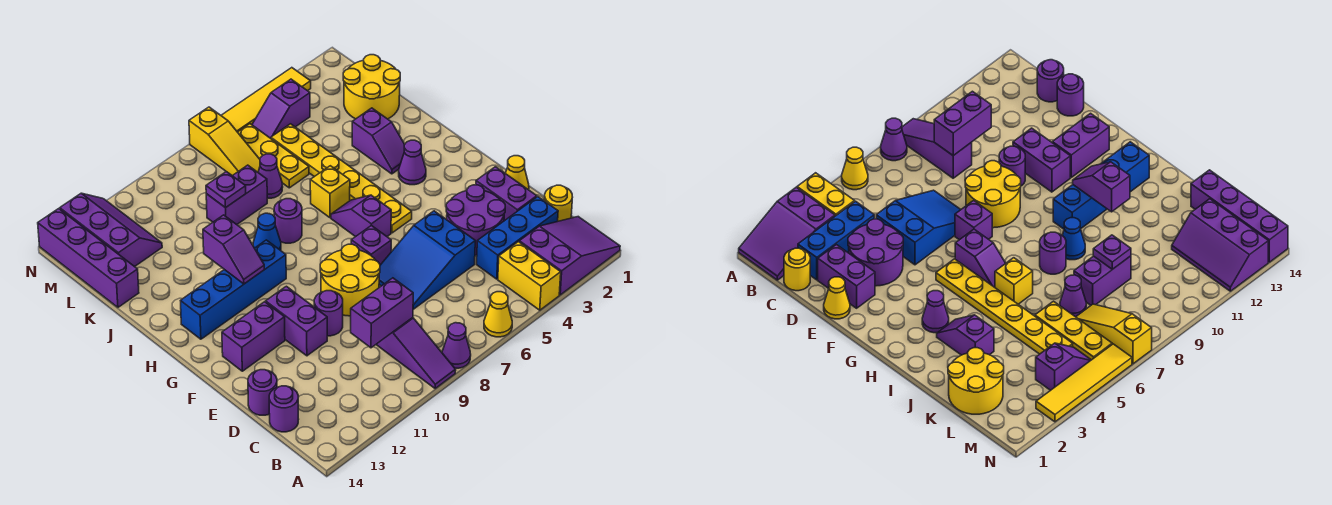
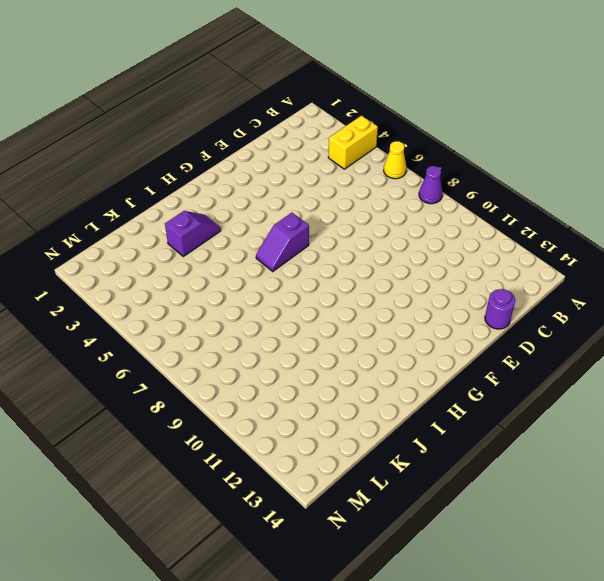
none -> purple 2x3 slope [519,217,620,295]
none -> purple 1x3 slope [376,318,456,388]
none -> yellow 1x1 round brick [544,185,573,221]
none -> blue 1x3 brick [477,197,558,279]

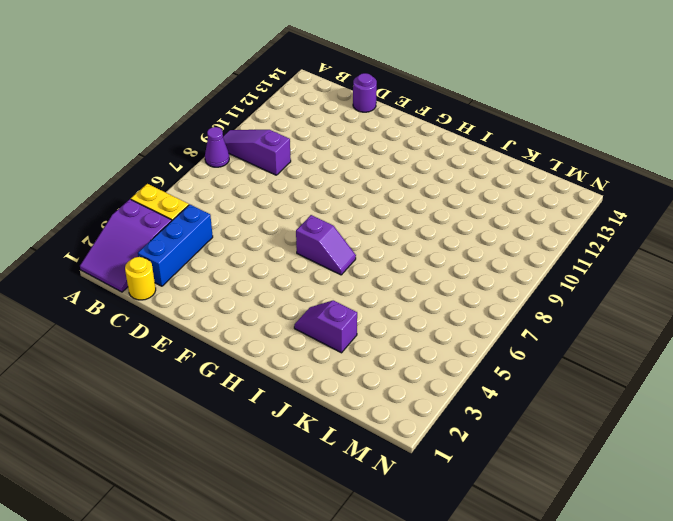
none -> yellow 1x1 cone [484,292,512,337]
none -> purple 1x1 round brick [269,386,299,432]
none -> purple 1x2 brick [476,167,537,221]
none -> purple 2x2 round brick [446,185,505,255]

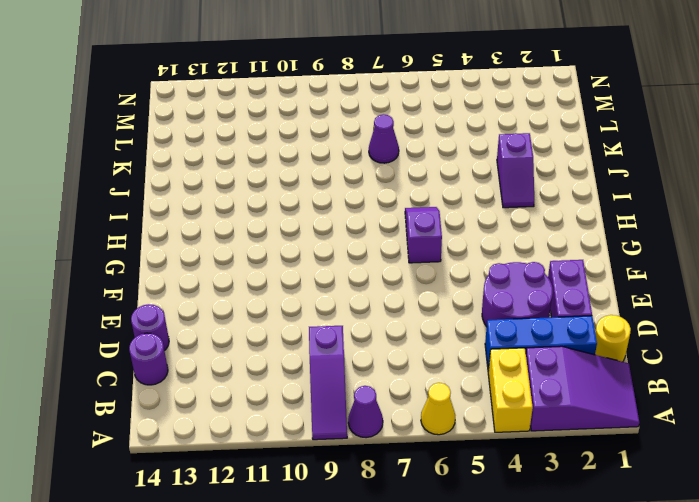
none -> blue 2x3 slope [379,211,475,309]
none -> yellow 1x1 cone [505,156,529,190]
none -> yellow 2x2 round brick [320,244,380,316]
none -> purple 1x1 round brick [314,291,343,336]

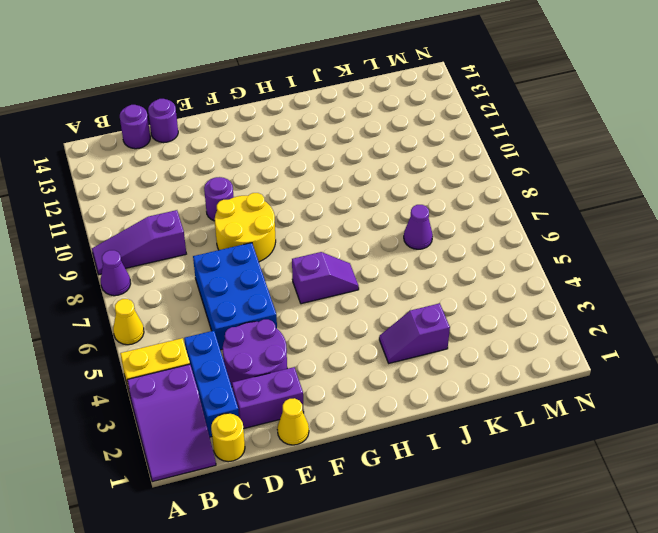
blue 2x3 brick [193,243,277,350] -> blue 2x3 slope [379,211,475,309]
none -> purple 1x2 brick [266,286,327,356]
none -> purple 1x1 brick [351,225,391,265]
none -> purple 1x2 brick [222,302,285,371]
none -> yellow 1x6 plate [271,124,412,233]

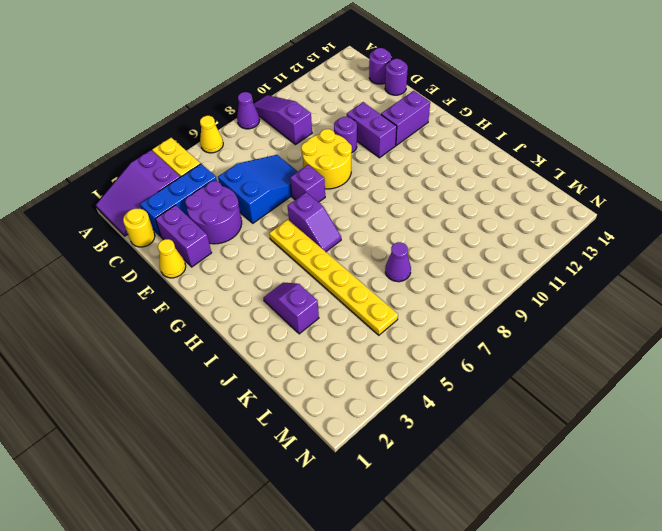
none -> purple 1x1 cone [399,140,426,185]
none -> blue 1x4 brick [181,240,286,339]
none -> yellow 1x1 brick [310,166,350,218]
none -> purple 1x1 round brick [274,199,302,243]

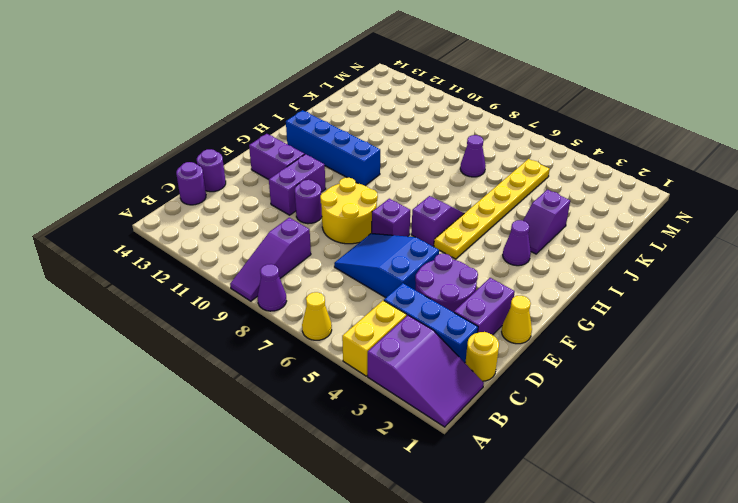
none -> yellow 1x1 brick [310,166,350,218]
none -> purple 1x1 round brick [274,199,302,243]
none -> blue 1x1 cone [253,213,281,250]
none -> yellow 2x2 round brick [343,55,400,119]

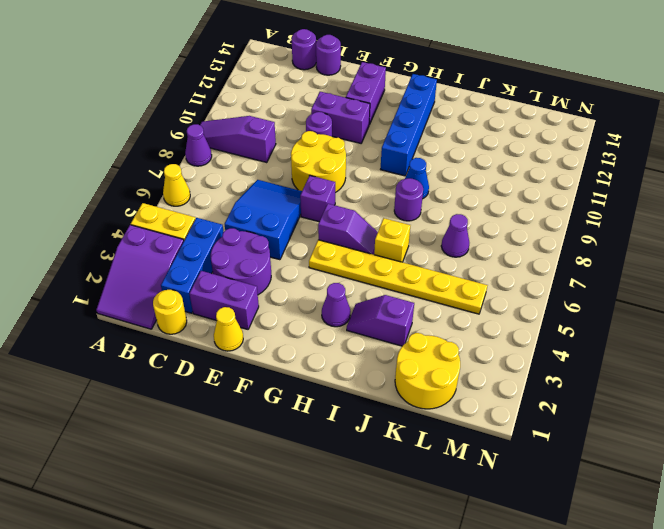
none -> yellow 1x3 plate [238,124,309,188]
none -> purple 1x2 brick [206,165,267,225]
none -> purple 1x4 brick [38,209,139,307]
none -> yellow 1x3 slope [189,107,260,176]

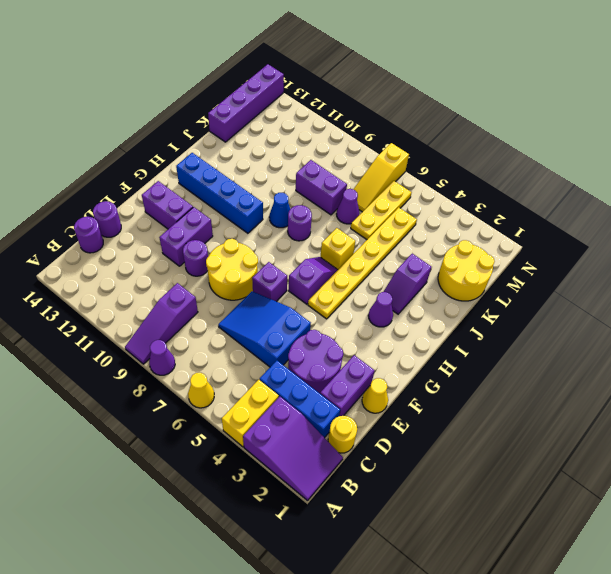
none -> purple 2x3 slope [60,193,162,267]
none -> purple 1x2 slope [252,79,310,138]
none -> yellow 1x4 tile [221,68,311,132]
none -> purple 1x2 brick [351,278,413,348]

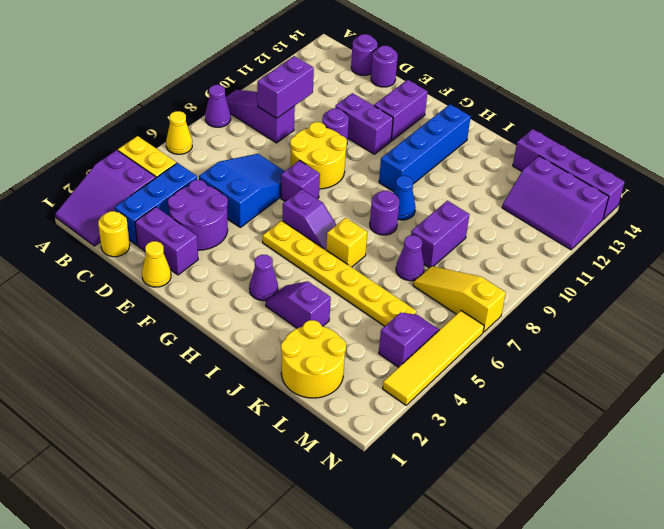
none -> yellow 1x3 plate [238,124,309,188]
none -> purple 1x2 slope [203,215,264,284]
none -> purple 1x1 plate [206,172,246,208]

